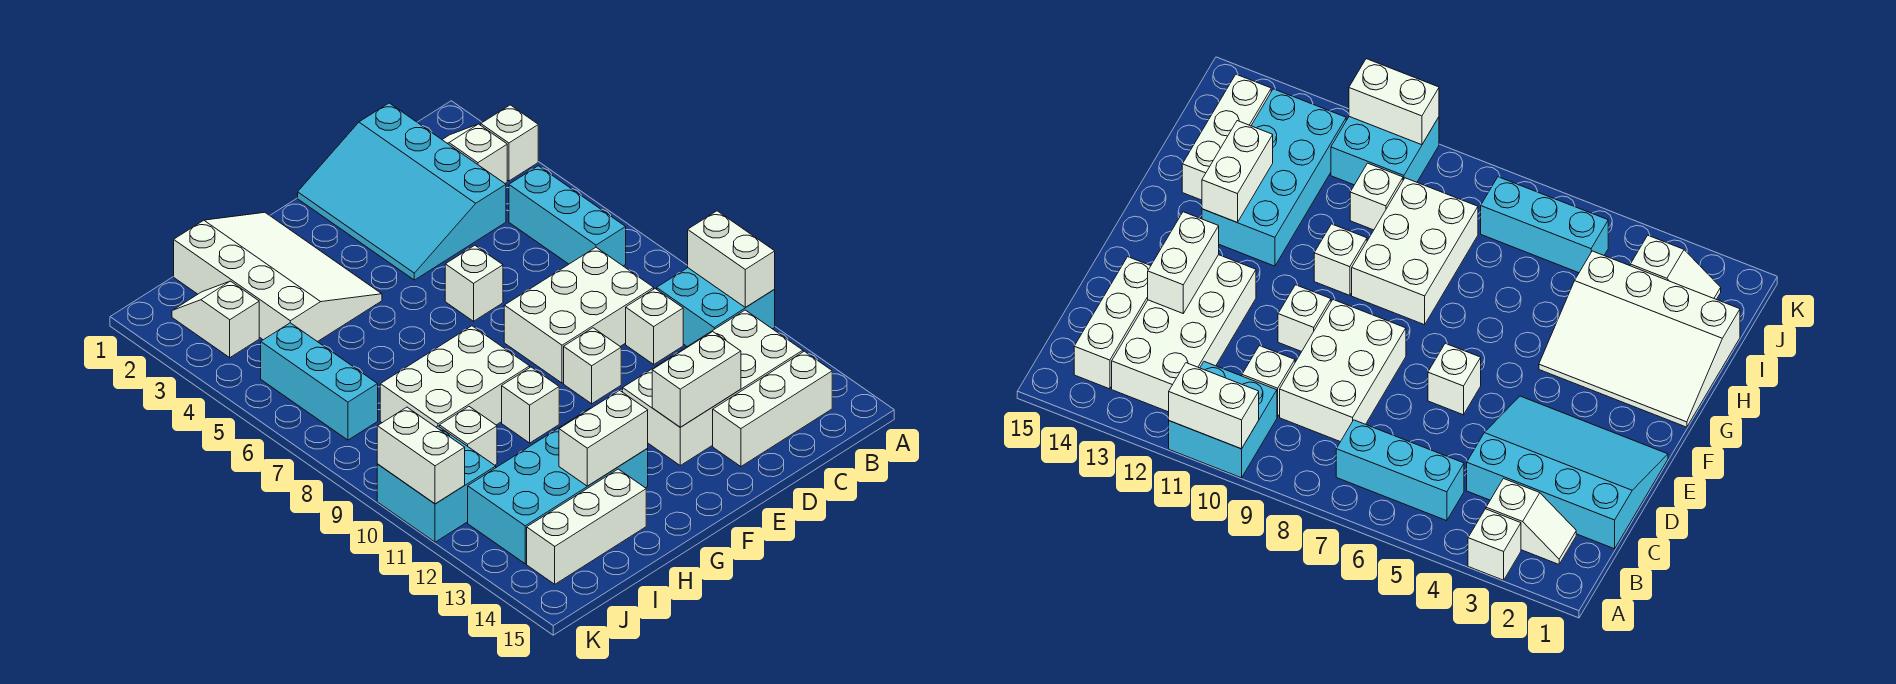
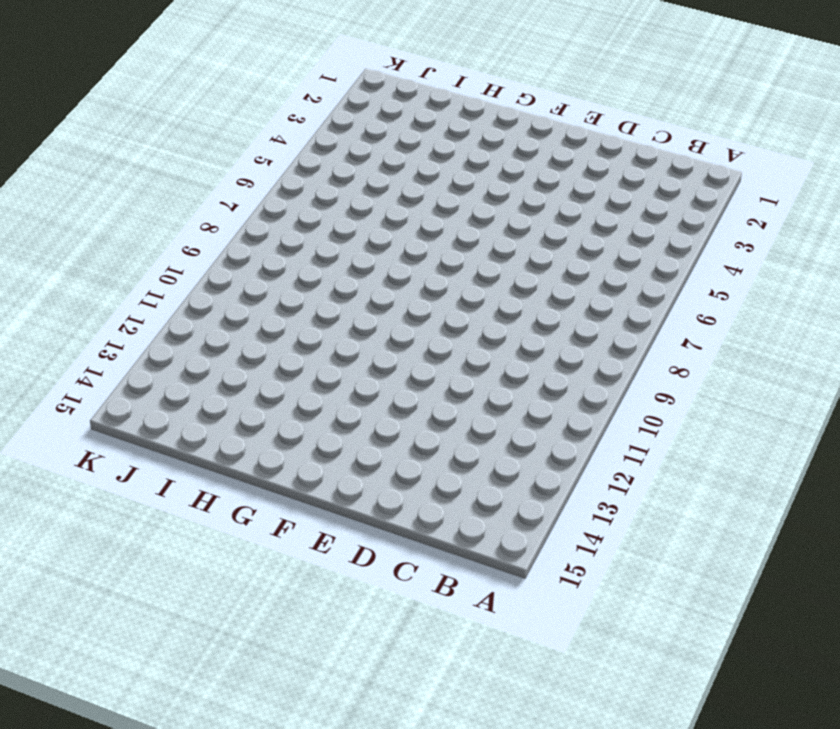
none -> white 1x1 brick [481,105,538,181]
none -> cyan 2x2 brick [657,268,775,346]
none -> white 1x2 slope [442,124,507,183]

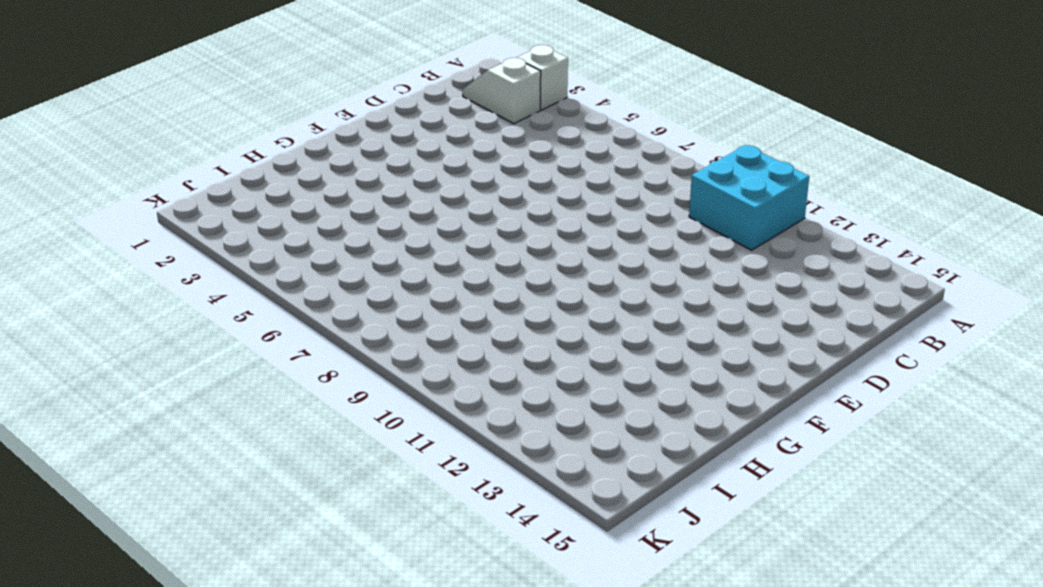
none -> cyan 1x3 brick [509,166,626,266]
none -> white 2x4 brick [623,310,803,465]
none -> white 1x3 brick [713,351,832,467]

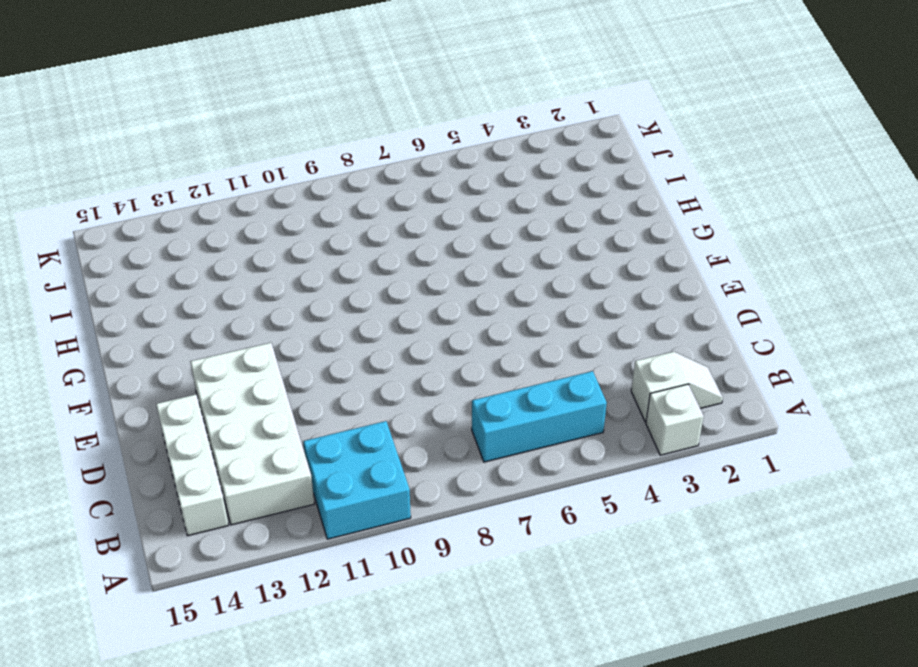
none -> cyan 3x4 slope [298,103,506,280]
none -> white 2x3 brick [504,247,654,383]
none -> white 1x1 brick [626,289,683,364]

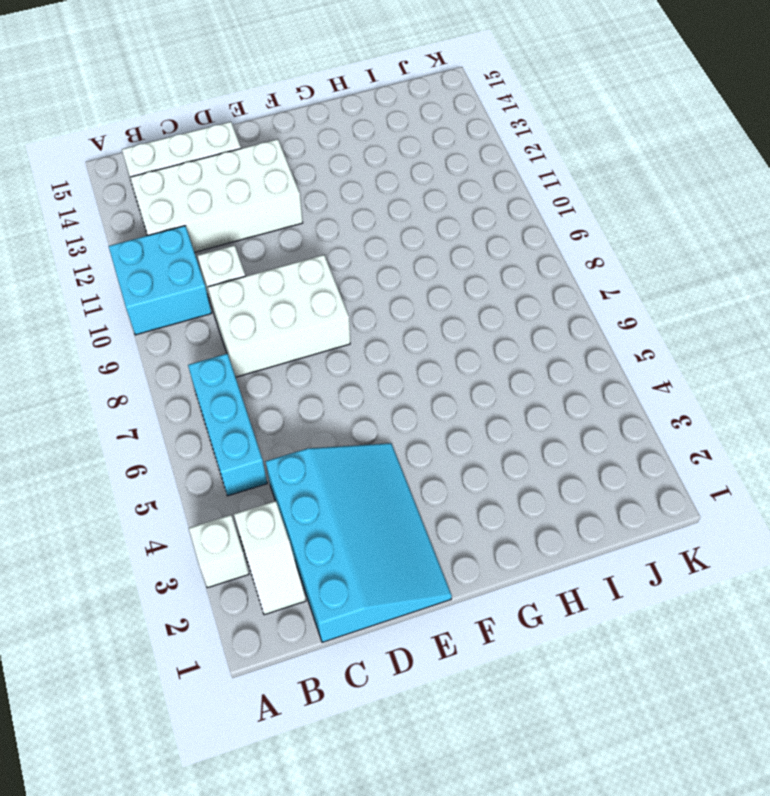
none -> white 1x1 brick [445,245,503,321]
none -> white 1x1 brick [564,328,621,404]
none -> white 3x4 slope [174,212,382,342]

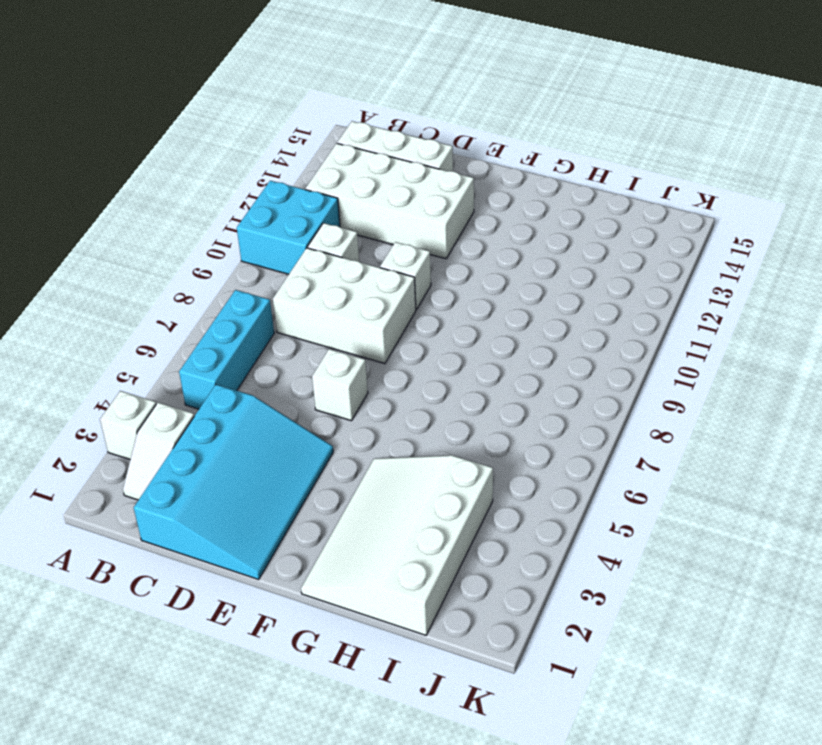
none -> white 2x3 brick [380,326,530,427]
none -> white 1x1 brick [502,367,559,443]
none -> cyan 2x4 brick [468,408,648,564]

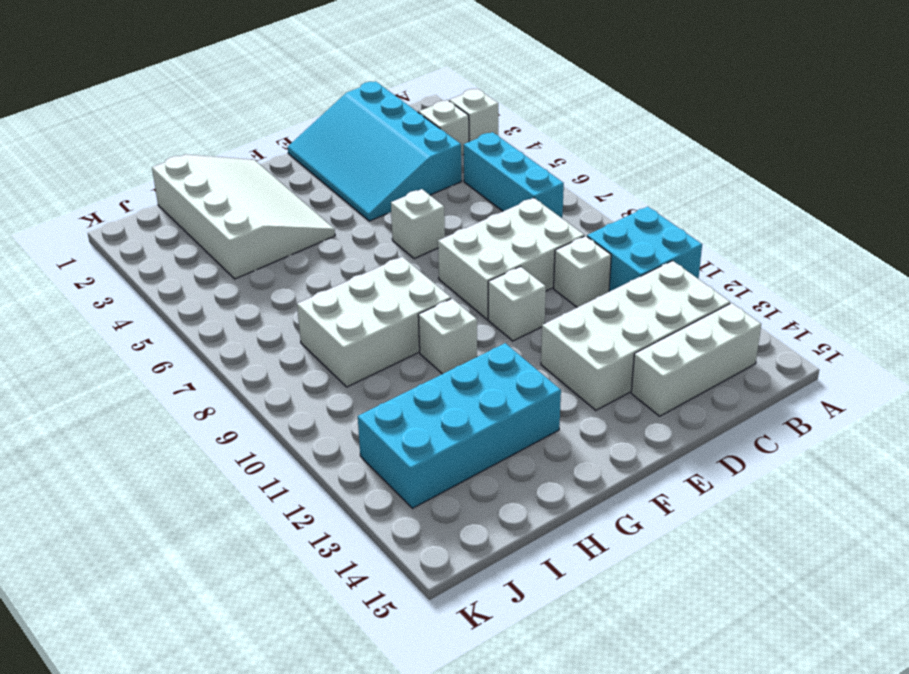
none -> white 1x3 brick [527,469,646,584]
none -> white 1x1 brick [440,407,497,465]
none -> white 1x2 slope [172,281,259,358]

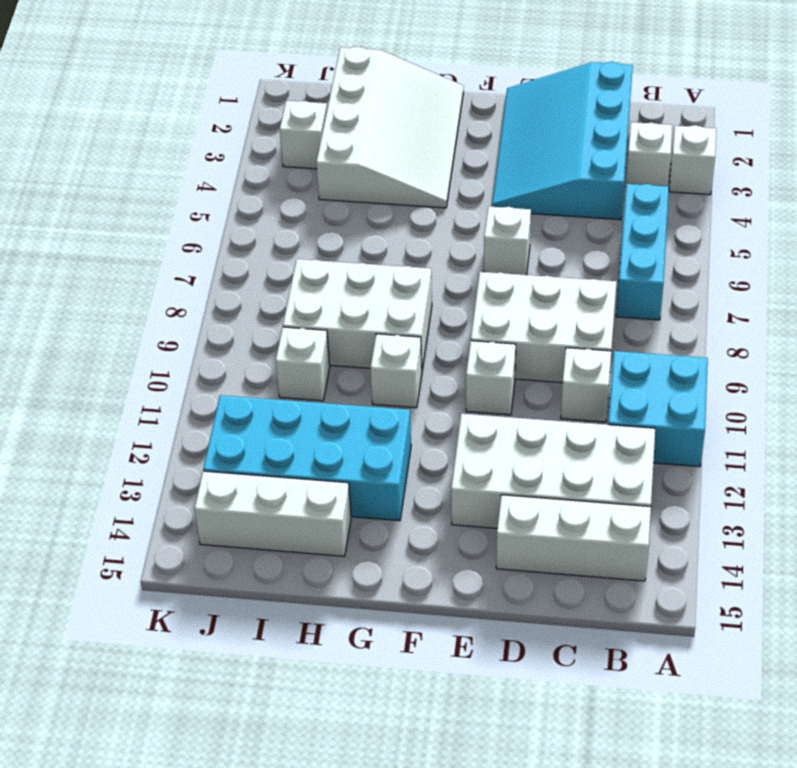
none -> cyan 1x3 brick [261,323,378,440]
none -> cyan 2x2 brick [377,426,496,542]
none -> white 1x2 brick [688,211,775,308]

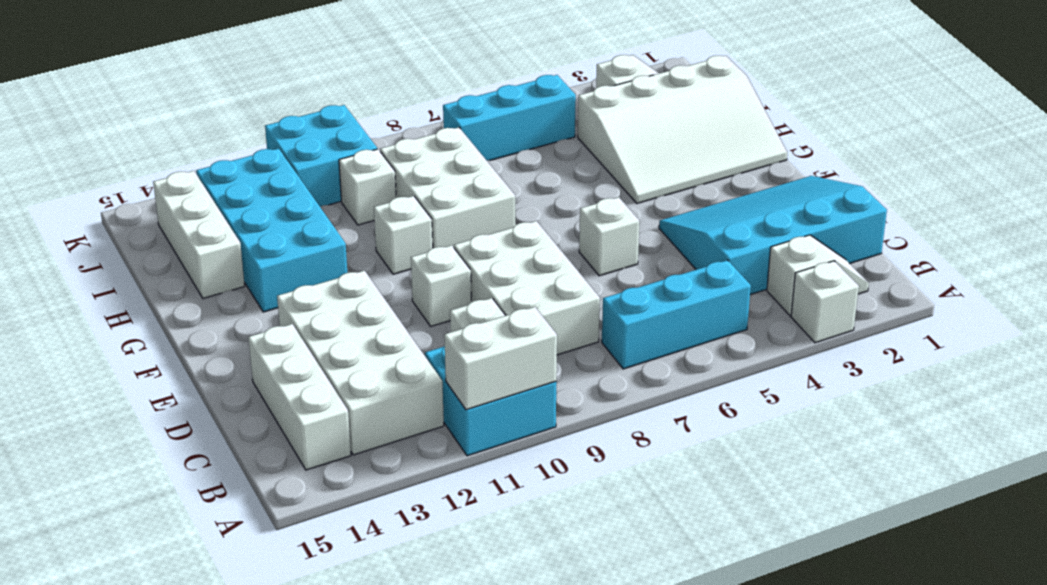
none -> white 1x2 brick [652,332,741,427]
none -> white 1x2 brick [559,390,648,486]
none -> white 1x2 brick [377,407,465,504]

